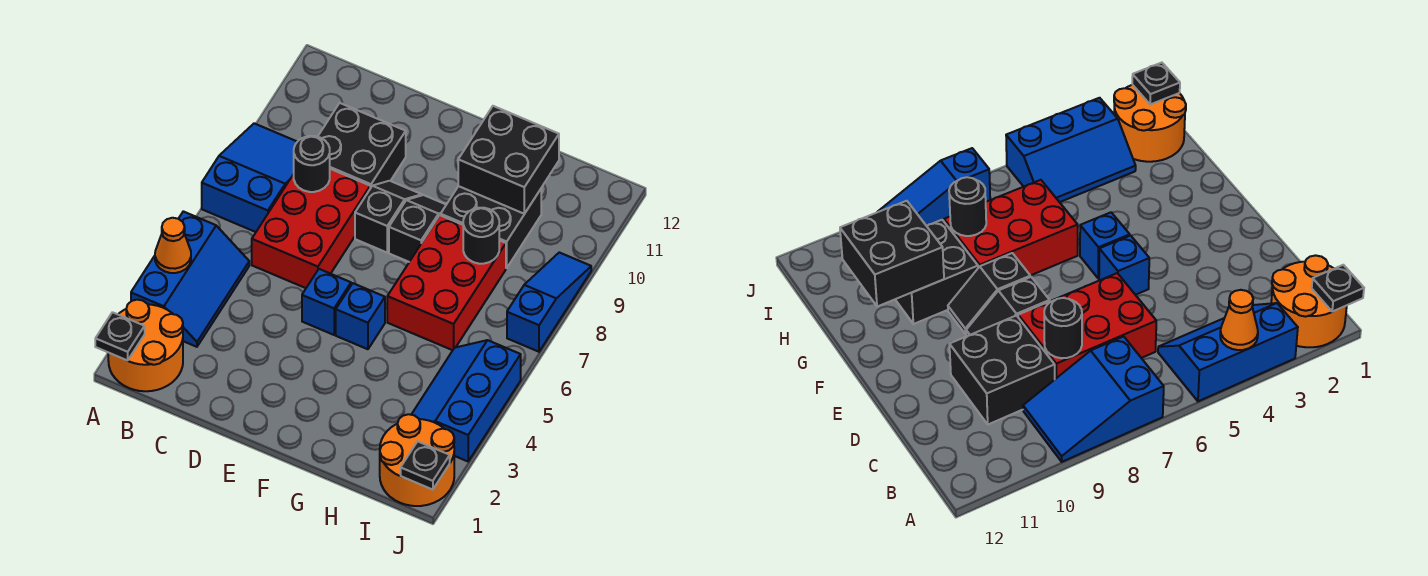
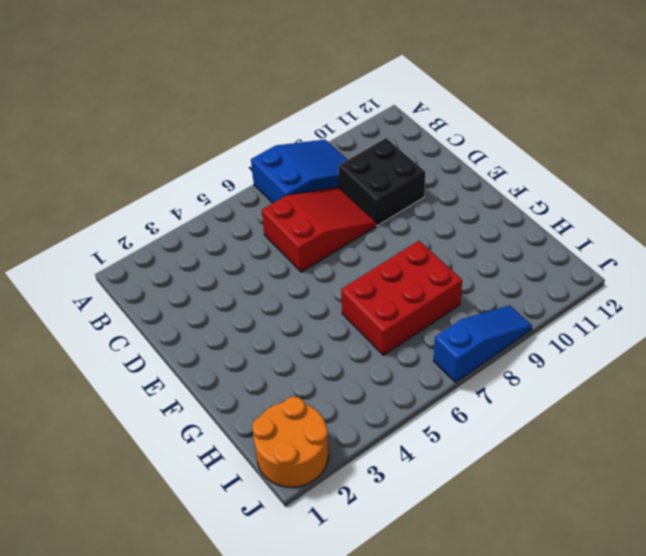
red 2x3 slope [262,187,376,272] -> red 2x3 brick [252,169,370,288]
none -> orange 2x2 round brick [108,300,183,391]
none -> blue 2x3 slope [131,211,249,347]
none -> blue 1x1 brick [302,269,351,335]

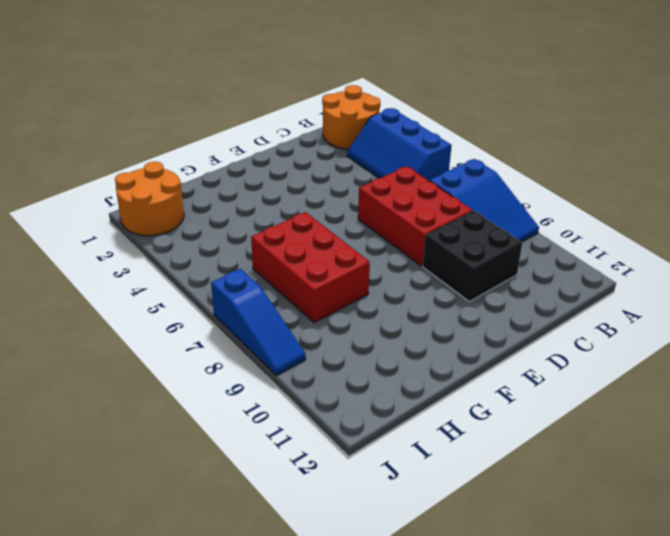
none -> blue 1x1 brick [302,269,351,335]
none -> black 1x2 slope [355,181,422,252]
none -> blue 1x1 brick [336,283,385,349]

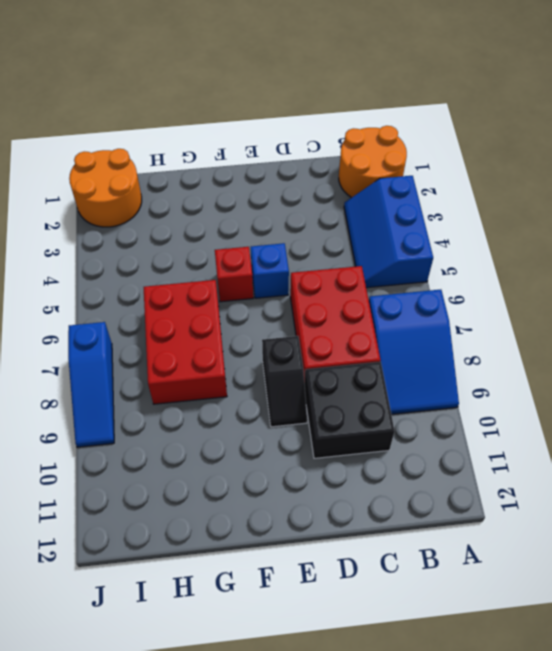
red 1x1 brick [215,247,253,302] -> blue 1x1 brick [336,283,385,349]
none -> black 1x2 slope [389,195,446,262]
none -> black 2x2 brick [441,186,541,268]
none -> blue 2x3 slope [411,340,521,461]

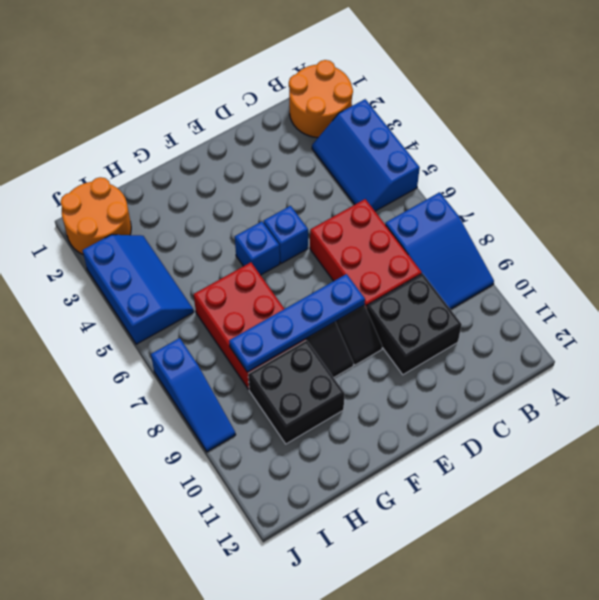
blue 1x4 plate [229,274,365,372] -> black 1x1 round brick [463,208,499,264]
none -> black 1x1 plate [95,312,145,361]
none -> orange 1x1 cone [155,218,191,273]
none -> black 1x1 round brick [294,136,330,192]

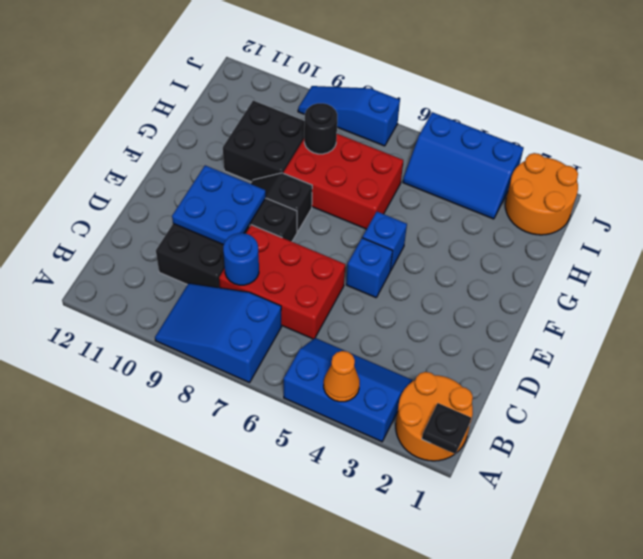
blue 1x1 round brick [223,233,259,285] -> black 1x1 round brick [294,136,330,192]
blue 2x2 plate [172,165,266,245] -> none
none -> black 2x2 brick [458,106,559,214]
none -> black 1x1 plate [401,441,450,490]

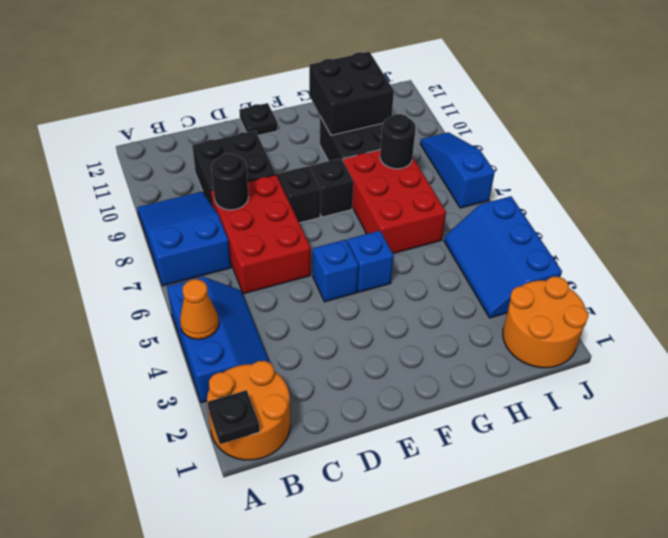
black 1x1 plate [239,103,277,135] -> black 1x1 plate moved to [401,441,450,490]

